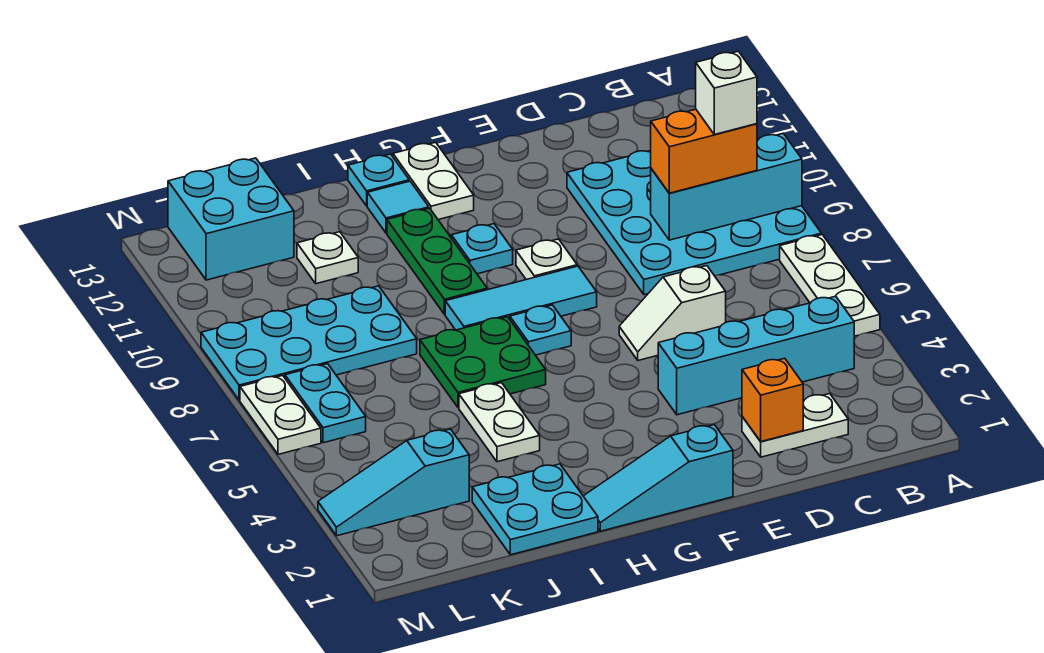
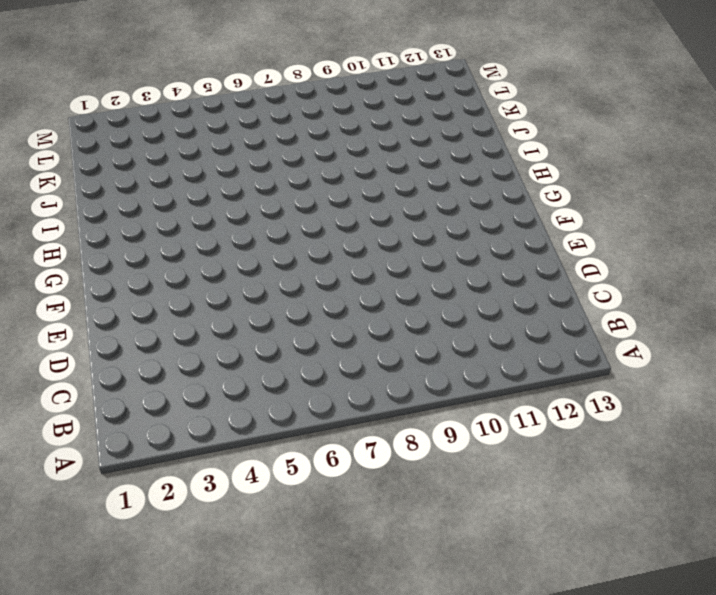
none -> white 1x3 plate [780,235,880,336]
none -> cyan 4x4 plate [567,151,822,295]
none -> cyan 1x4 brick [658,296,854,415]

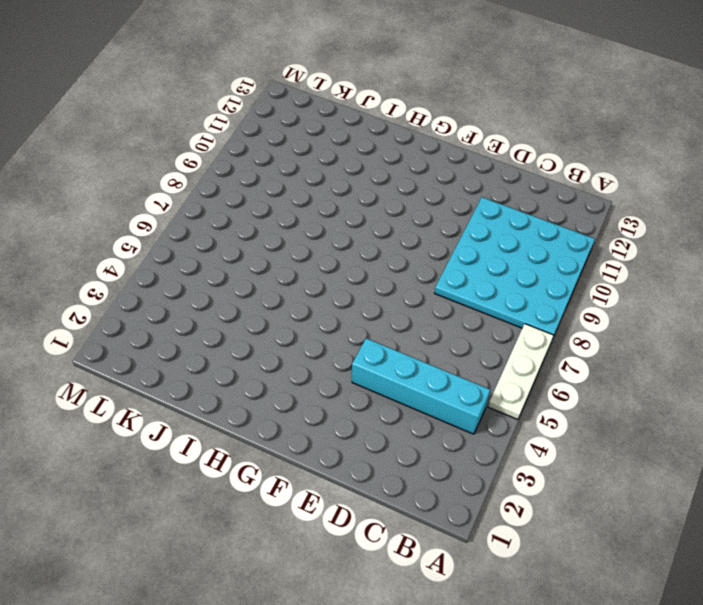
none -> white 1x2 plate [742,394,848,457]
none -> white 1x2 slope [619,266,726,360]
none -> cyan 1x3 slope [583,425,733,531]

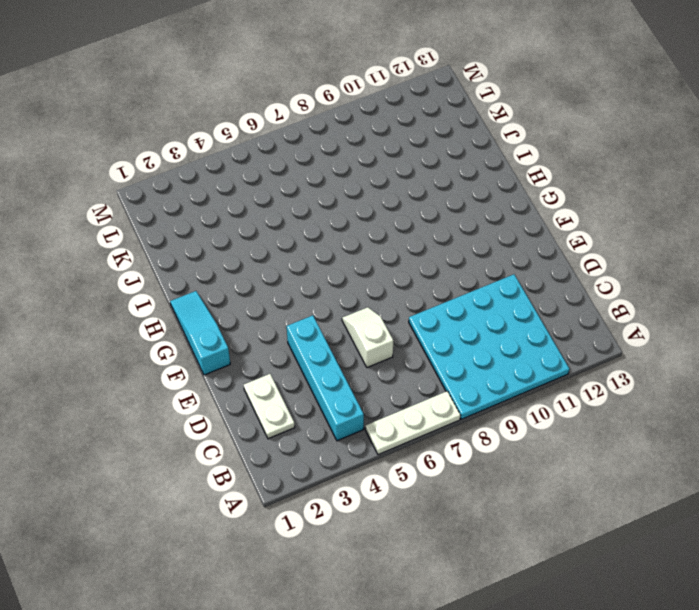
none -> cyan 1x3 tile [445,266,597,330]
none -> white 1x1 plate [516,239,577,280]
none -> cyan 1x1 plate [510,305,571,355]

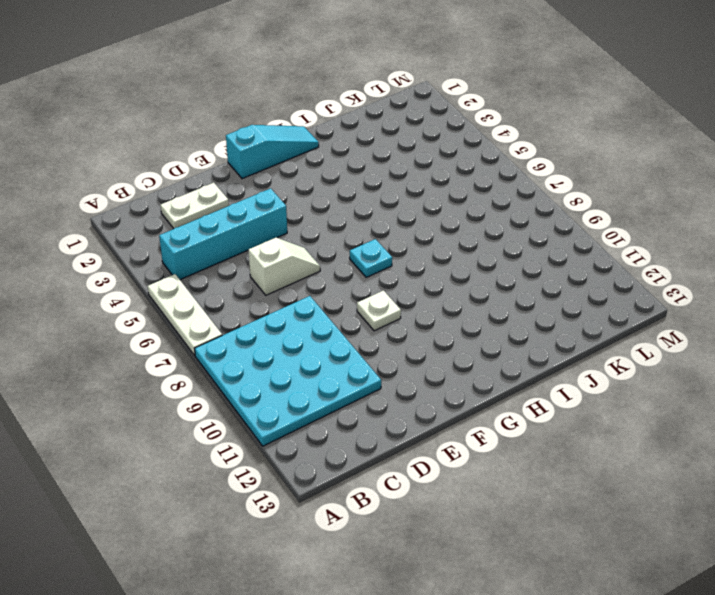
none -> cyan 1x3 tile [445,266,597,330]
none -> cyan 1x1 plate [451,224,513,274]
none -> white 1x2 plate [393,142,474,220]

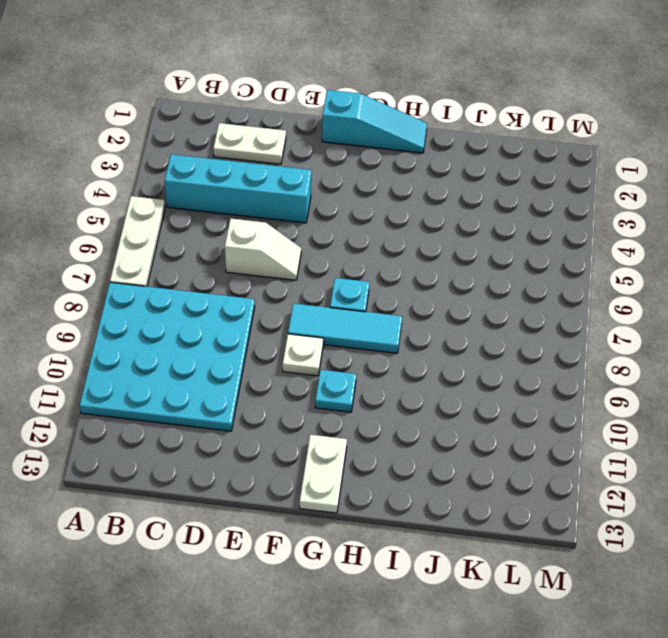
none -> green 2x2 plate [420,317,546,407]
none -> green 1x3 plate [387,208,487,314]
none -> cyan 1x1 tile [367,181,429,233]

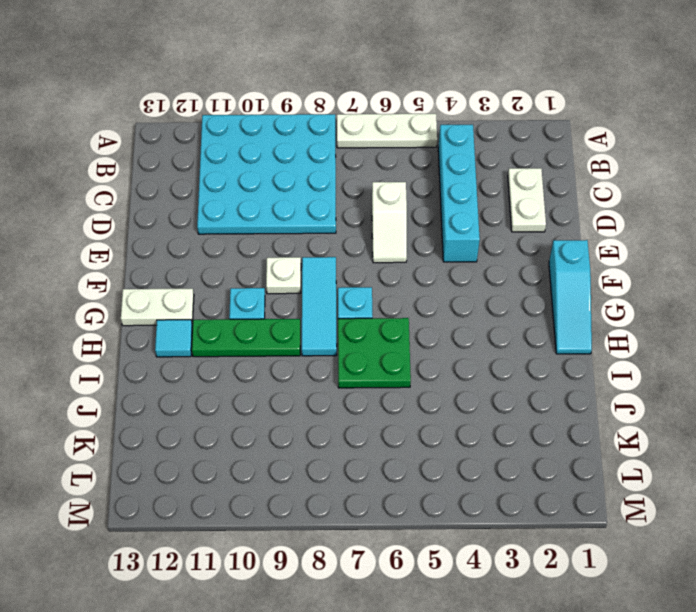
none -> cyan 1x1 plate [348,154,409,206]
none -> cyan 2x2 plate [472,464,598,555]
none -> white 1x2 plate [459,383,540,462]

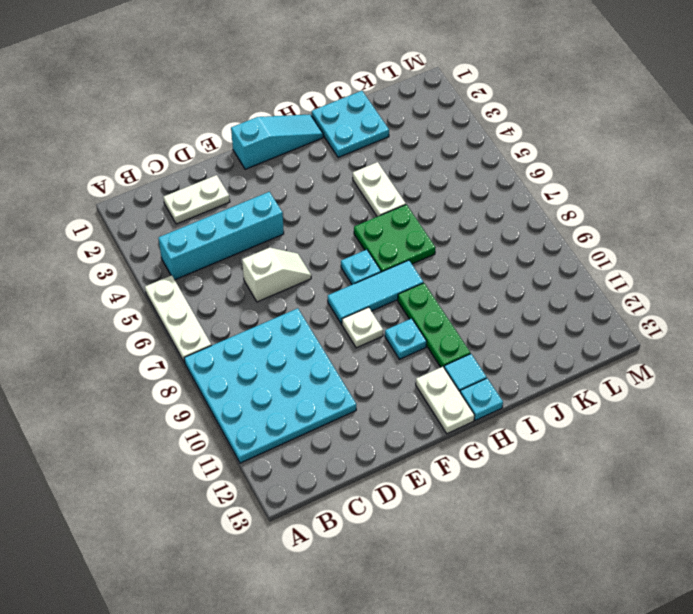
none -> cyan 2x4 plate [201,286,417,400]
none -> white 1x1 plate [297,232,358,284]
none -> cyan 1x3 slope [318,429,469,536]

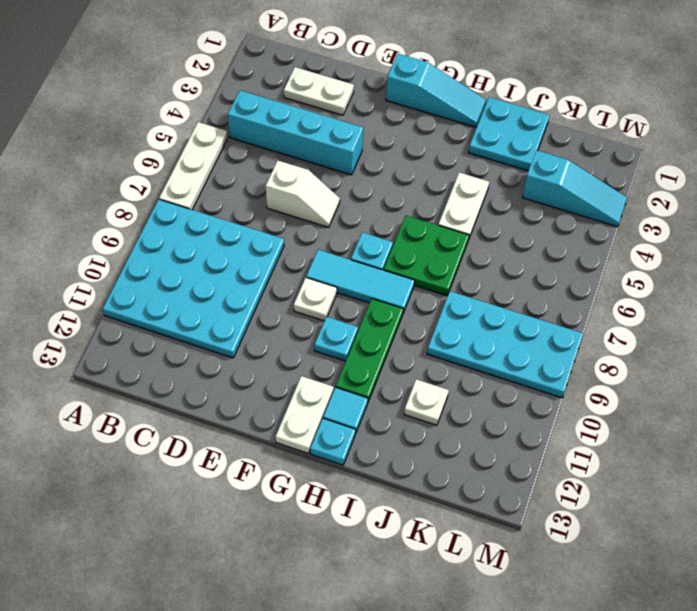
none -> cyan 2x2 brick [168,158,294,280]
none -> cyan 1x2 plate [285,364,366,443]
none -> white 1x2 plate [240,375,321,454]

